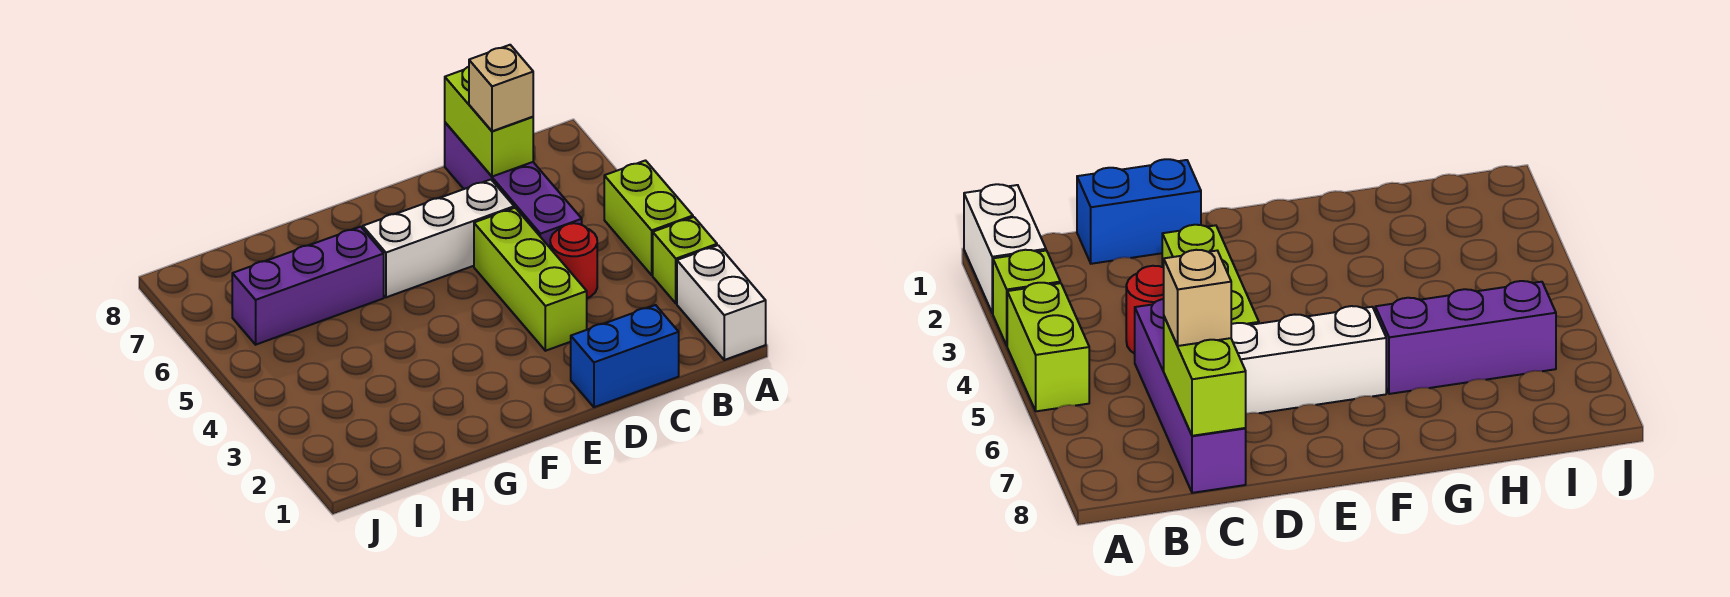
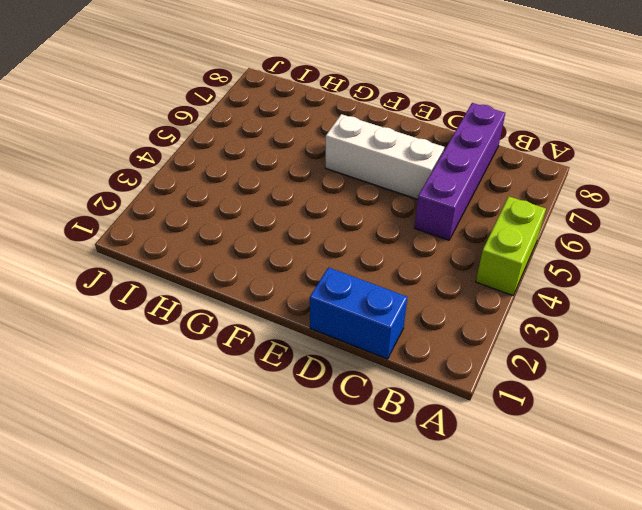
none -> white 1x2 brick [677,245,766,360]
none -> lime 1x1 brick [653,217,717,303]

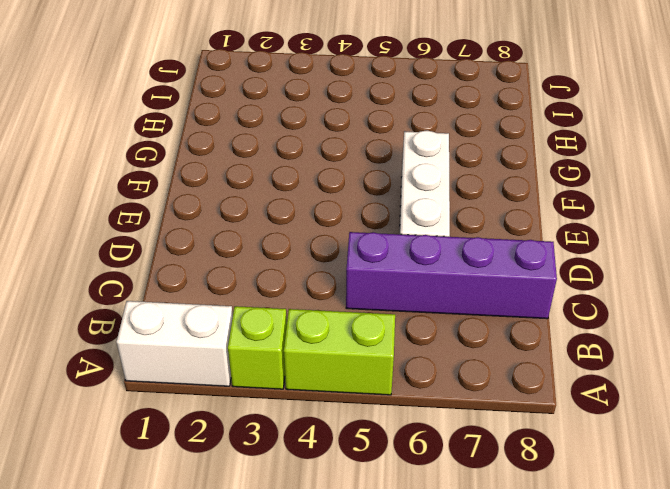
none -> blue 1x2 brick [571,305,679,407]
none -> red 1x1 round brick [550,223,597,298]

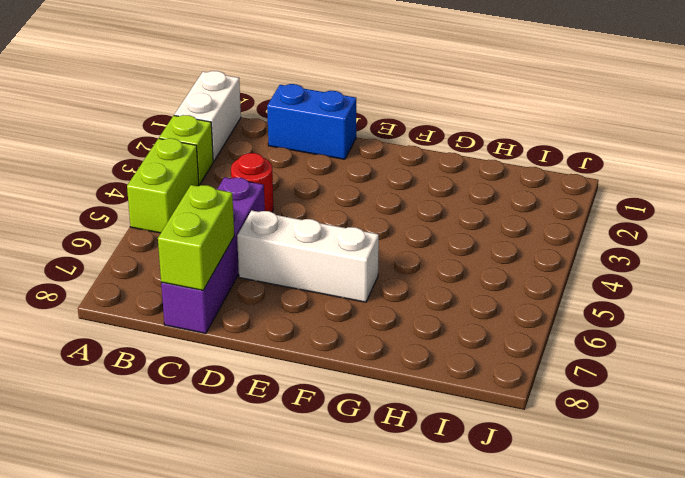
none -> lime 1x3 brick [474,208,587,351]
none -> purple 1x3 brick [232,227,384,345]

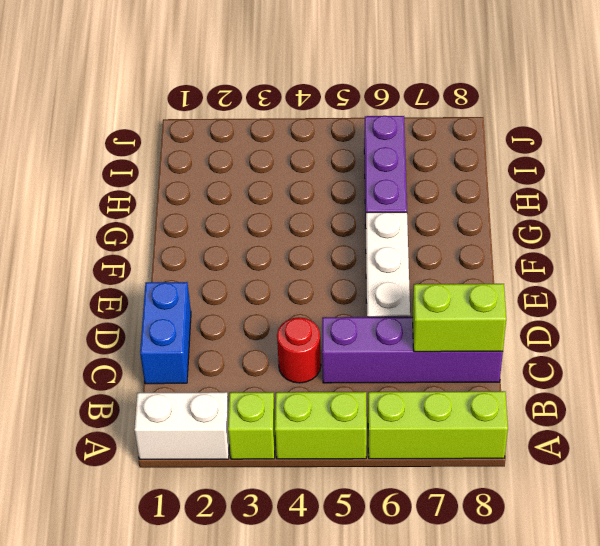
lime 1x3 brick [368,391,508,459] -> lime 1x3 brick moved to [474,208,587,351]
none -> tan 1x1 brick [469,45,533,131]

